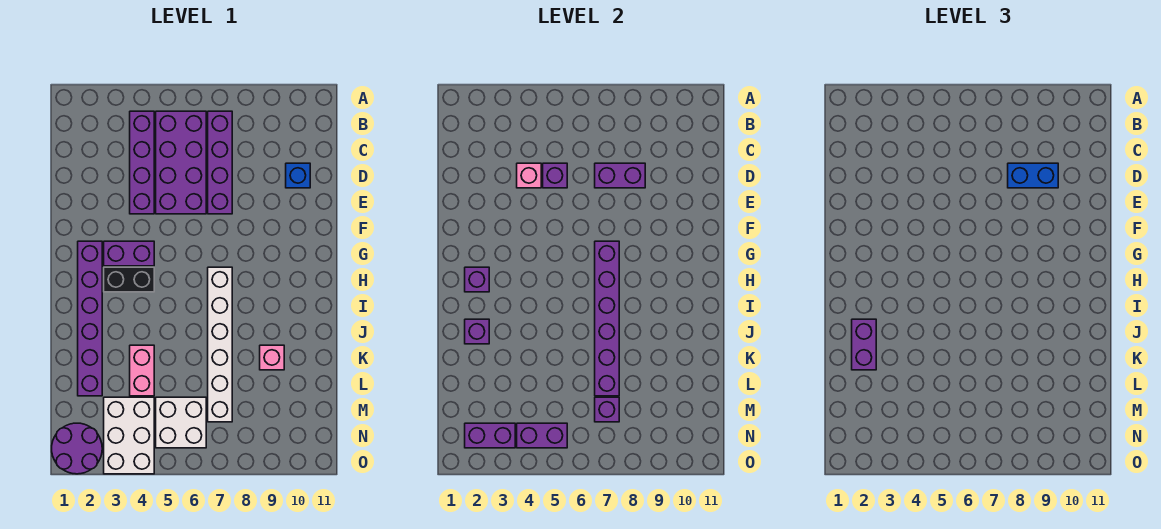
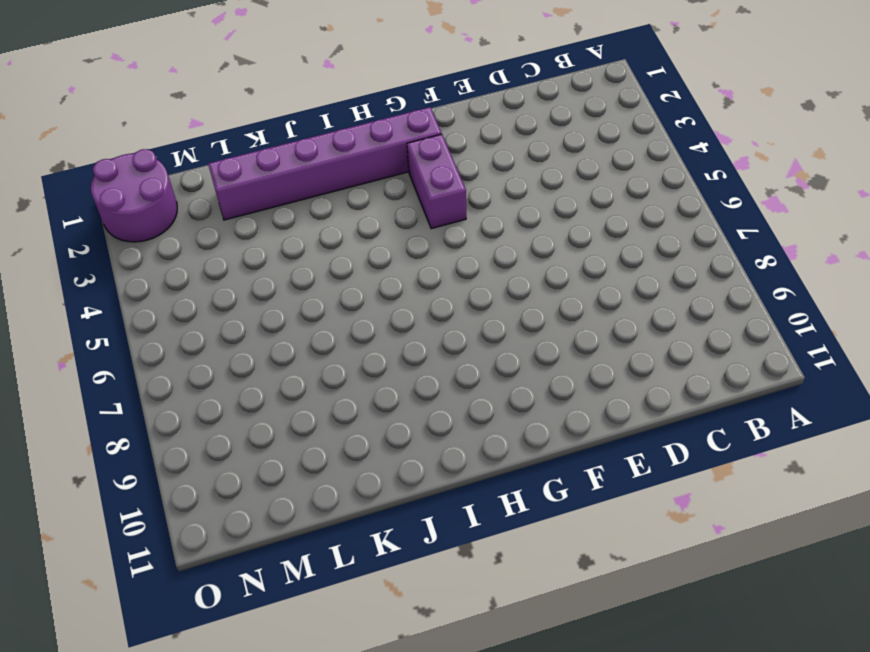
none -> purple 1x4 brick [130,111,154,214]
none -> purple 2x4 brick [156,111,206,214]
none -> purple 1x4 brick [208,111,232,214]

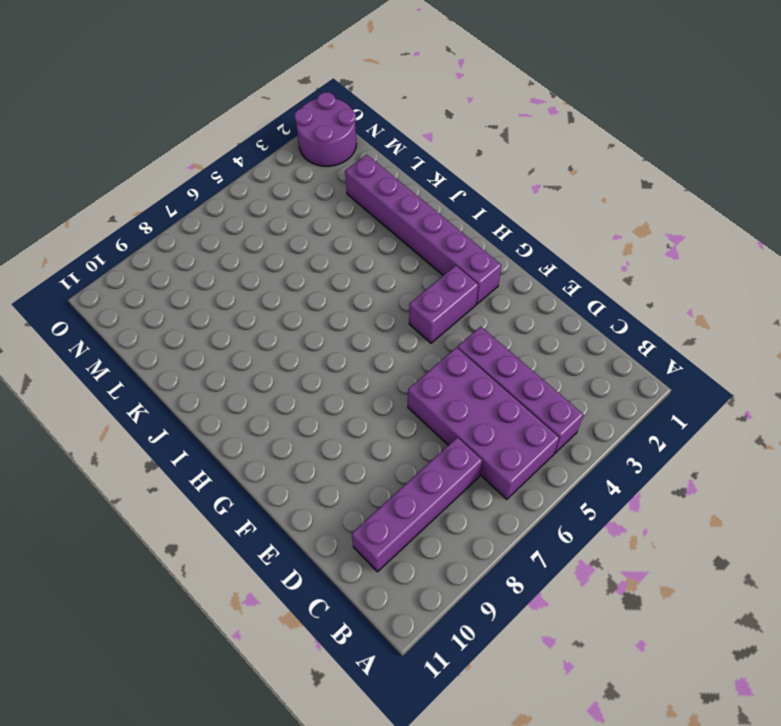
purple 1x4 brick [352,437,482,572] -> purple 1x4 brick turned to [208,111,232,214]
none -> blue 1x1 brick [286,163,310,188]
none -> black 1x2 brick [104,267,154,292]
none -> white 1x6 brick [208,267,232,422]

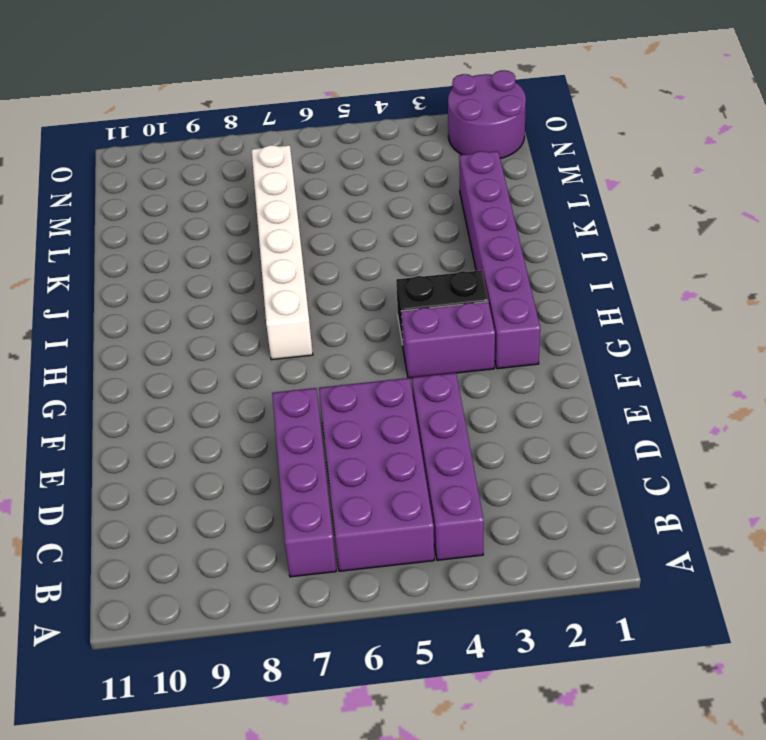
none -> blue 1x1 brick [286,163,310,188]
none -> pink 1x2 brick [130,345,154,396]
none -> pink 1x1 brick [260,345,284,370]

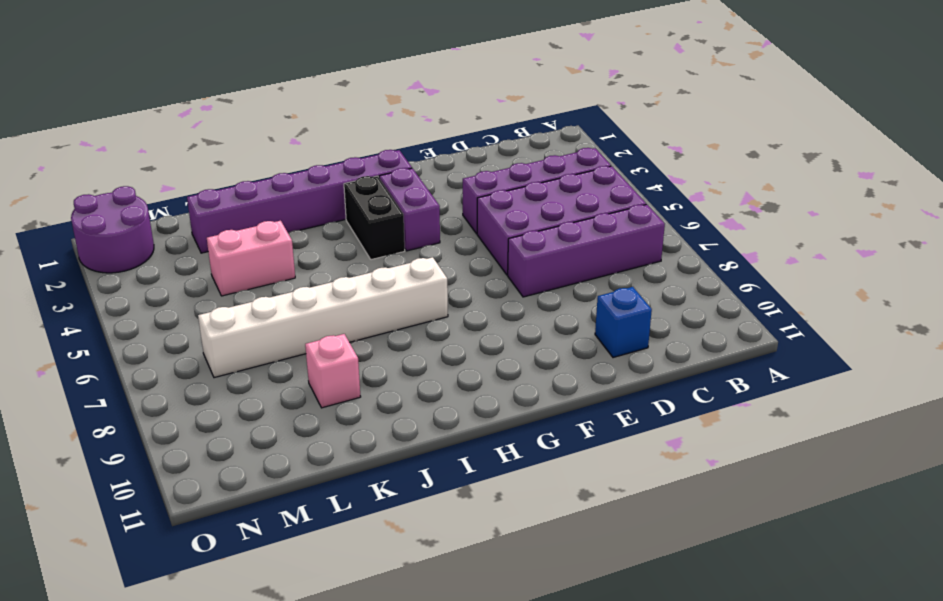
none -> white 2x3 brick [104,397,154,474]
none -> white 2x2 brick [156,397,206,448]
none -> pink 1x1 brick [517,163,541,188]

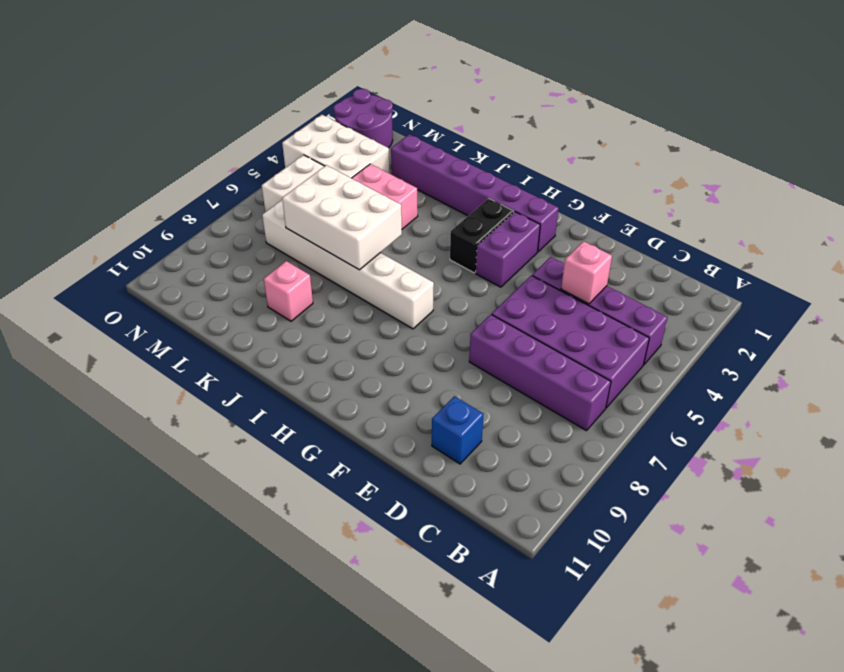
white 2x3 brick [282,165,402,270] -> purple 1x6 brick [595,241,619,396]
none -> purple 1x1 brick [543,163,567,188]
none -> purple 1x2 brick [595,163,645,188]
none -> purple 1x1 brick [465,267,489,292]

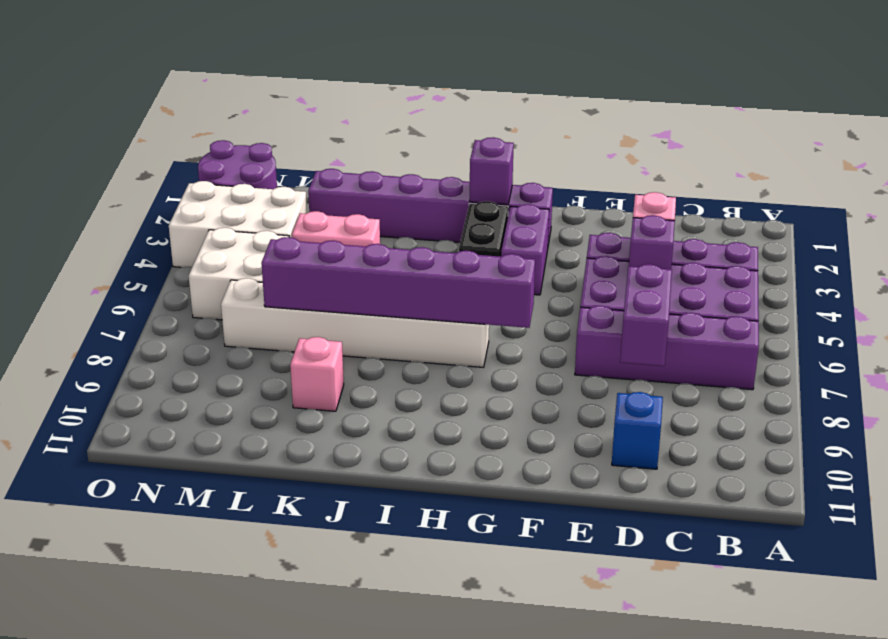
none -> purple 1x1 brick [465,319,489,344]
none -> purple 1x1 brick [595,397,619,422]
none -> purple 1x2 brick [465,423,515,448]

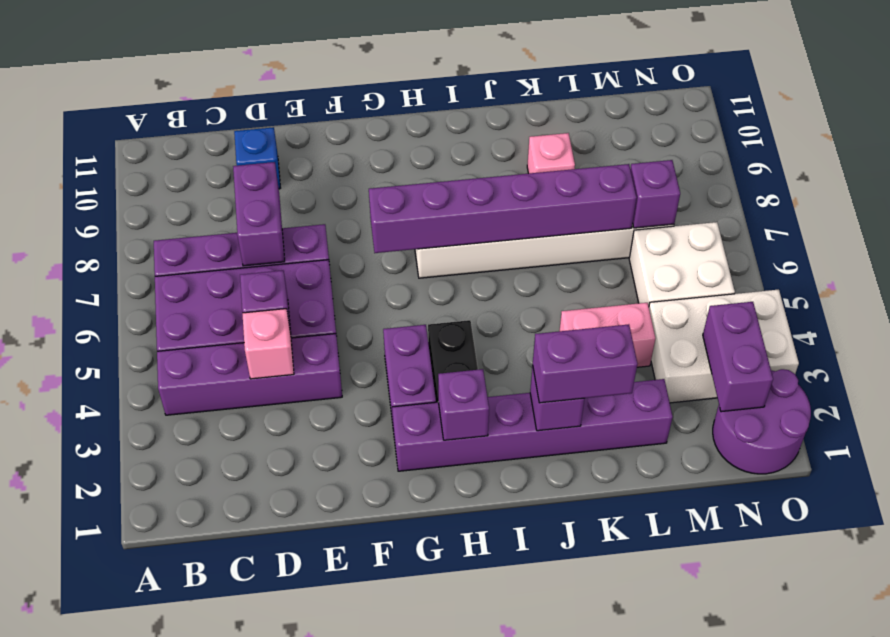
none -> purple 1x2 brick [517,423,567,448]
none -> blue 1x2 brick [1008,163,1058,188]

